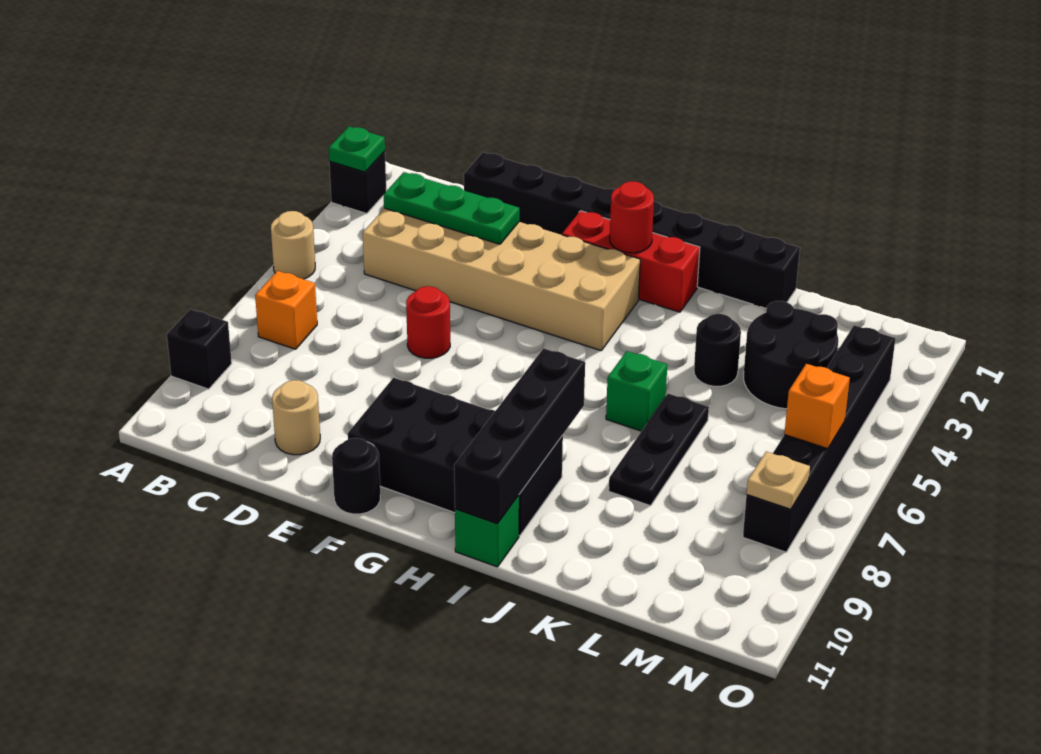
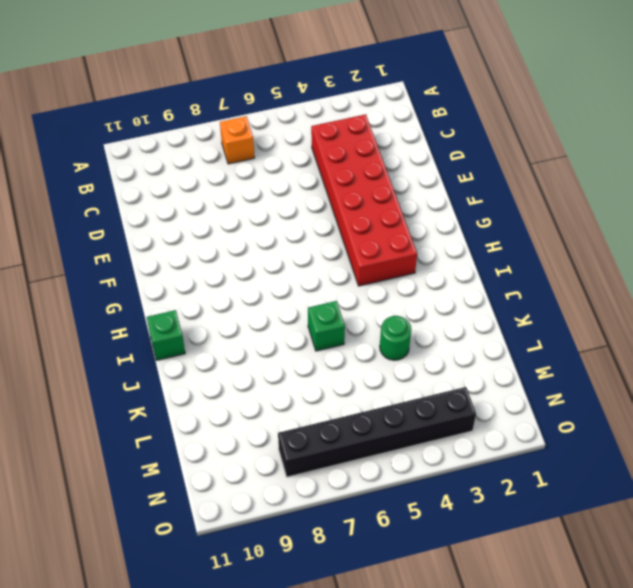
red 2x6 brick [311,114,417,286] -> tan 2x6 brick [363,208,640,351]
green 1x1 round brick [380,316,411,360] -> black 1x1 round brick [694,314,741,386]
none -> black 1x1 brick [329,151,386,214]
none -> tan 1x1 round brick [271,211,315,279]
none -> black 1x1 brick [167,309,232,389]

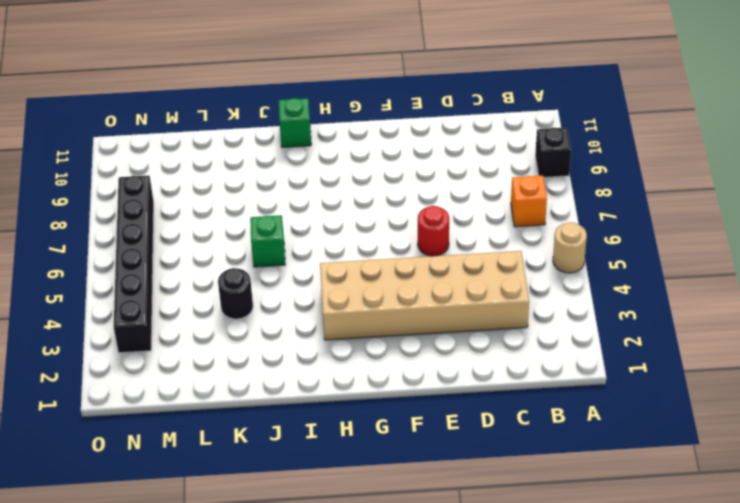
none -> black 1x1 brick [329,151,386,214]
none -> black 1x8 brick [464,152,800,309]
none -> tan 1x1 round brick [272,380,320,455]

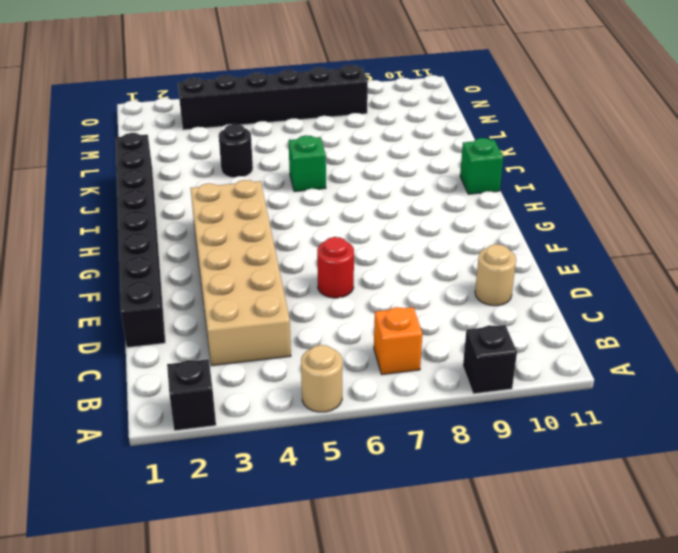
none -> black 2x4 brick [348,378,563,536]
none -> black 1x1 round brick [332,438,380,514]
none -> red 1x3 brick [562,211,700,312]

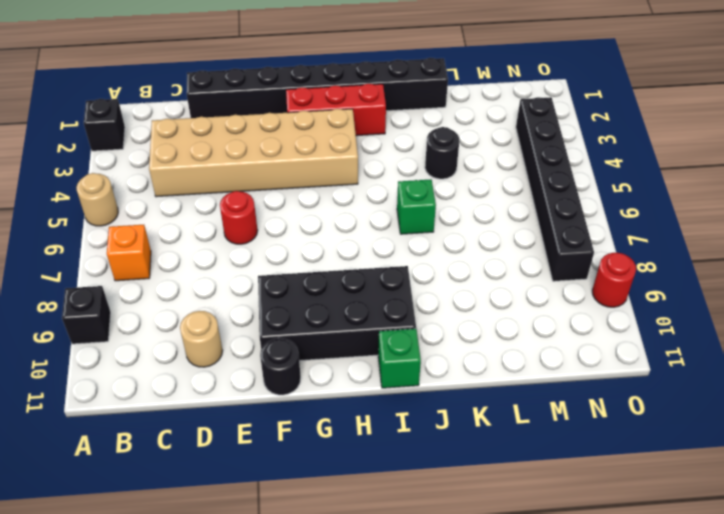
red 1x1 round brick [592,253,636,307] -> red 1x1 round brick moved to [610,181,654,253]
none -> black 1x3 plate [609,394,709,506]
none -> black 2x2 round brick [744,301,838,409]
none -> green 1x1 plate [329,126,385,172]

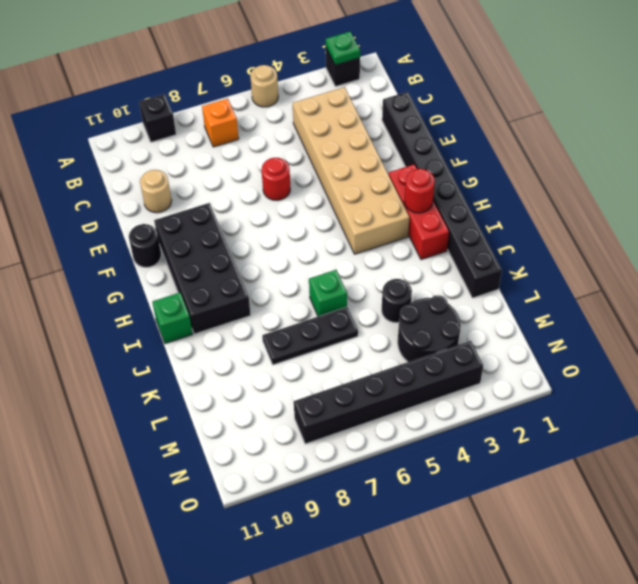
none -> green 1x3 plate [384,172,519,244]
none -> black 1x4 brick [454,348,585,524]
none -> orange 1x1 brick [784,364,850,449]

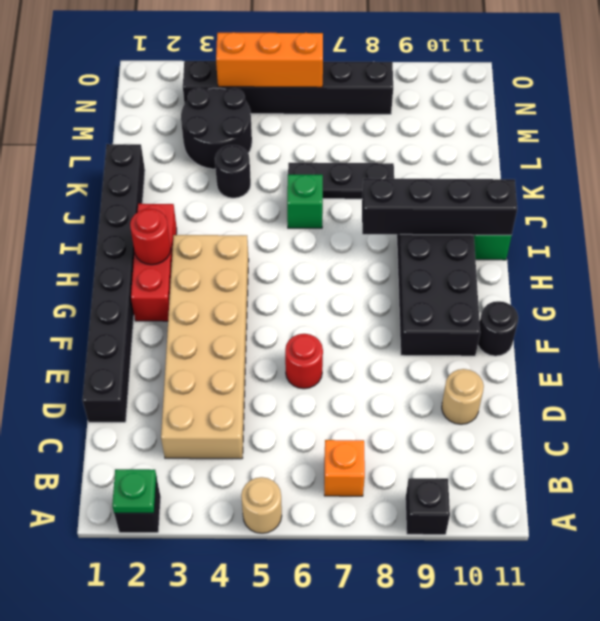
orange 1x3 brick [216,32,323,87] -> orange 1x1 brick [784,364,850,449]
none -> green 1x3 plate [384,172,519,244]
none -> tan 1x1 plate [747,452,810,509]

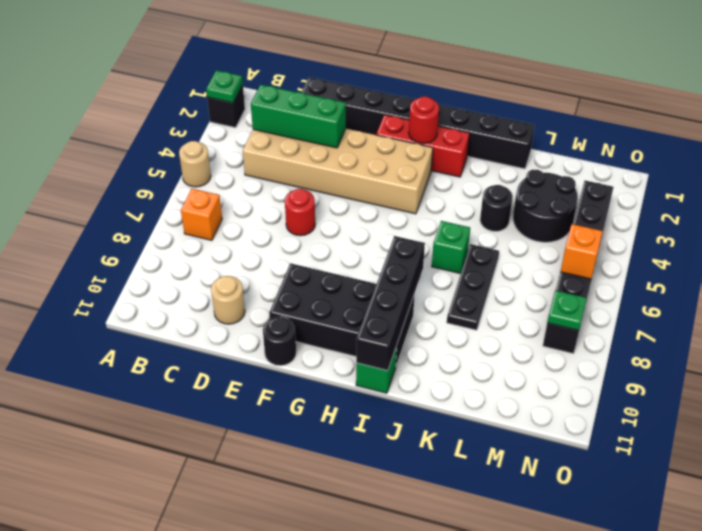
green 1x3 brick [251,85,346,148] -> green 1x3 plate [384,172,519,244]
green 1x1 plate [547,290,587,330] -> tan 1x1 plate [747,452,810,509]
none -> black 1x1 brick [167,309,232,389]

